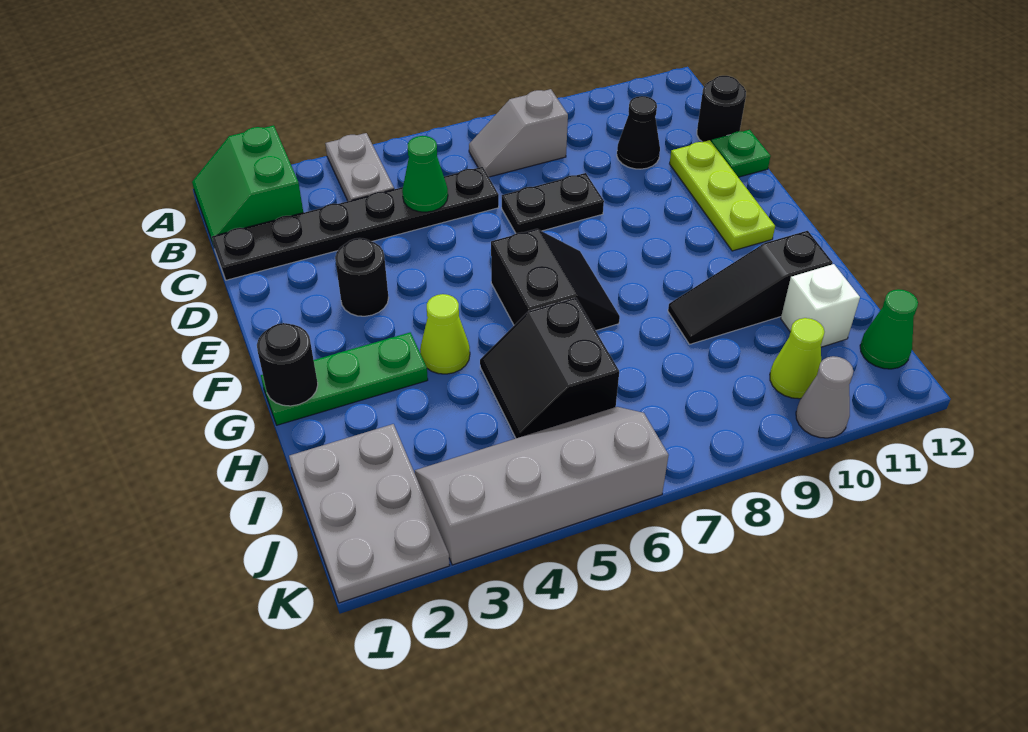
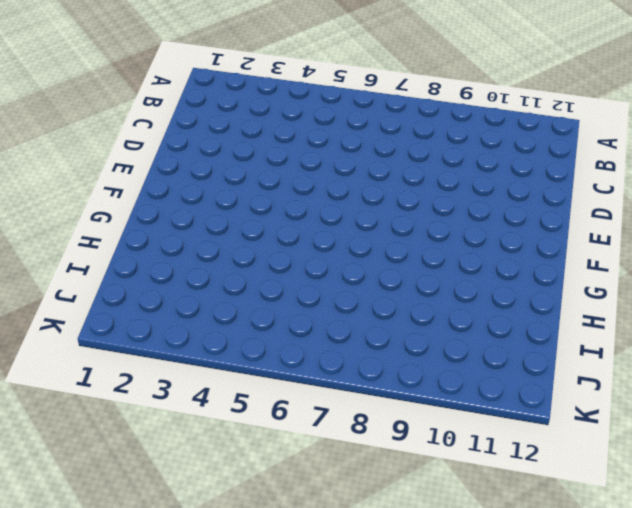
none -> green 2x2 slope [192,125,303,245]
none -> grey 1x2 plate [325,133,394,201]
none -> grey 1x2 slope [469,89,568,177]

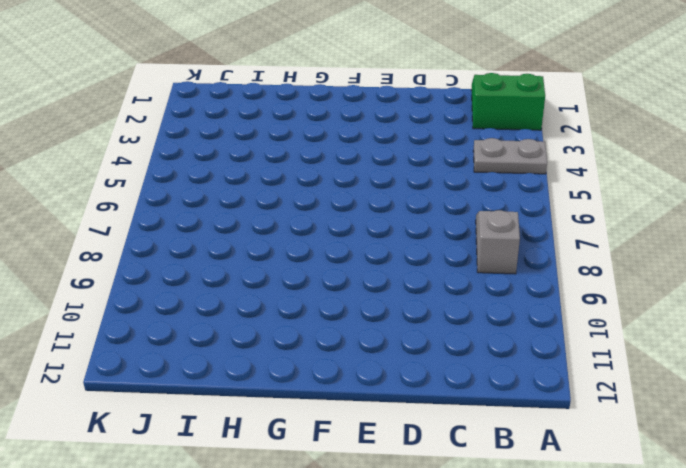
none -> black 1x6 plate [212,167,499,280]
none -> black 1x1 cone [617,96,660,169]
none -> black 1x1 round brick [697,76,746,142]

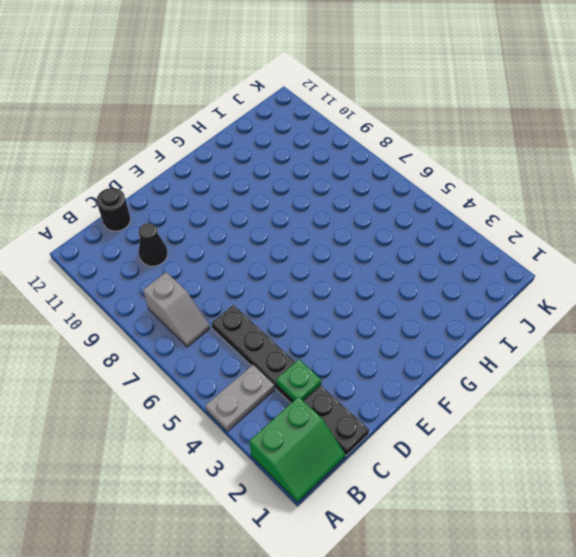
green 1x1 plate [276,359,321,401] -> green 1x1 plate moved to [711,130,770,177]
none -> black 1x2 plate [502,173,604,233]
none -> lime 1x3 plate [670,140,775,251]
none -> black 1x1 round brick [335,238,389,316]

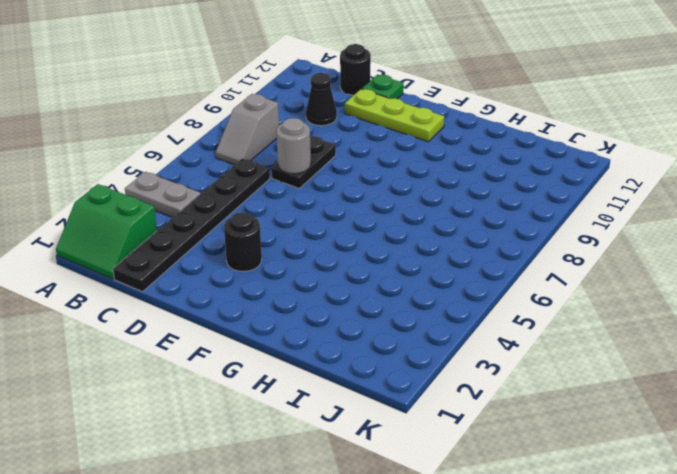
grey 1x1 round brick [277,118,311,174] -> none
none -> black 2x2 slope [491,229,620,330]
none -> green 1x3 plate [261,332,428,425]
none -> lime 1x1 cone [420,294,470,374]

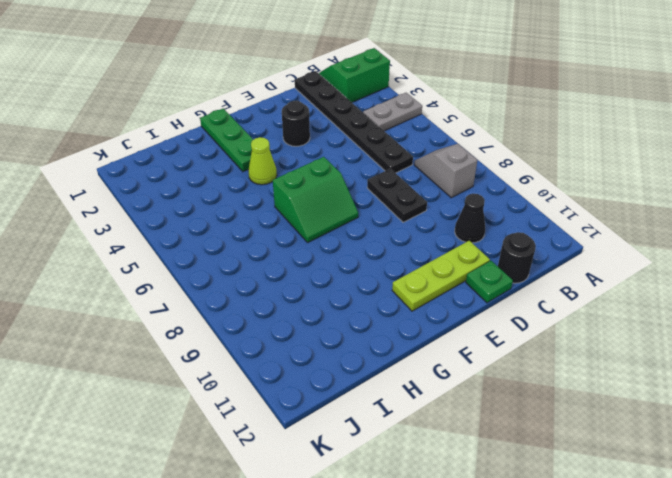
green 2x2 slope [273,157,358,242] -> black 2x2 slope [491,229,620,330]
none -> black 2x2 slope [480,298,619,438]
none -> black 1x3 slope [668,231,833,344]
none -> grey 2x3 plate [289,424,450,603]

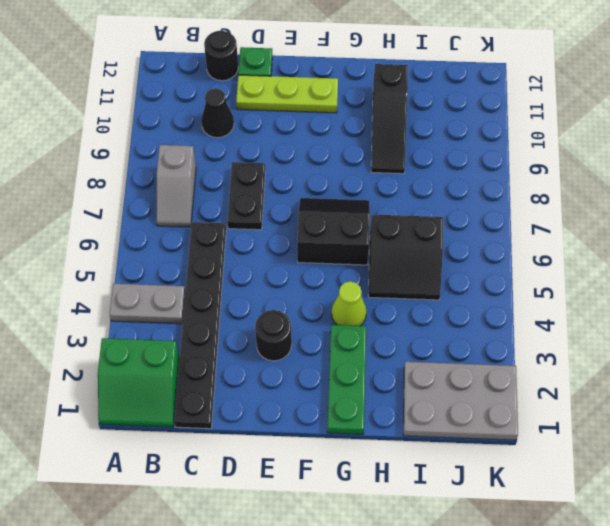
none -> white 1x1 brick [781,264,860,347]
none -> grey 2x4 slope [415,407,669,565]
none -> lime 1x1 cone [770,318,824,399]

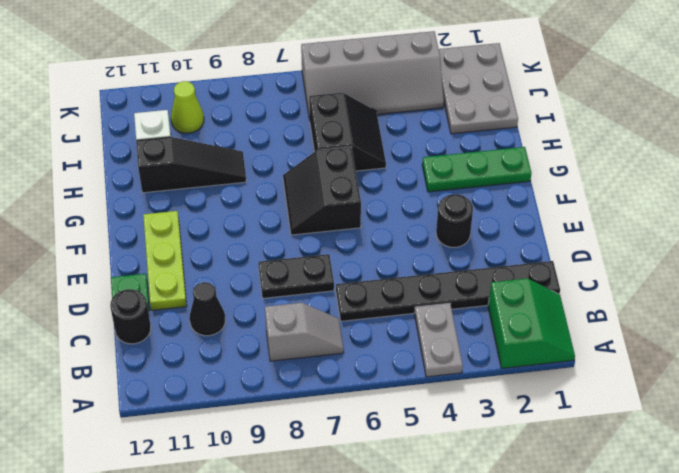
none -> lime 1x1 cone [420,294,470,374]
none -> green 1x1 cone [860,289,918,369]
none -> grey 1x1 cone [796,356,853,438]

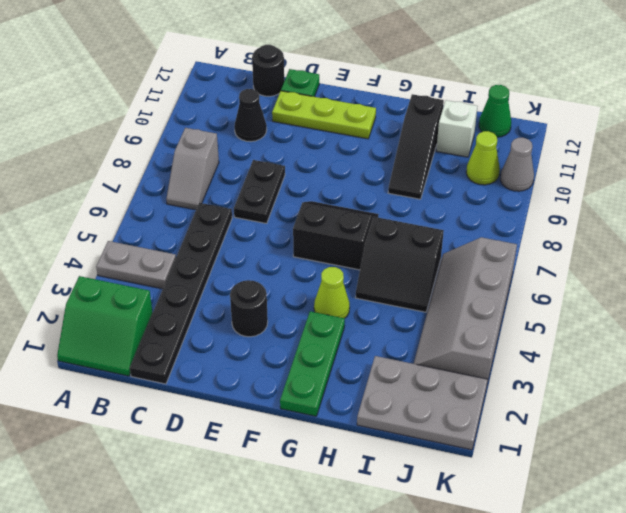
none -> green 1x1 cone [402,136,448,212]
none -> black 1x1 round brick [257,323,318,406]

